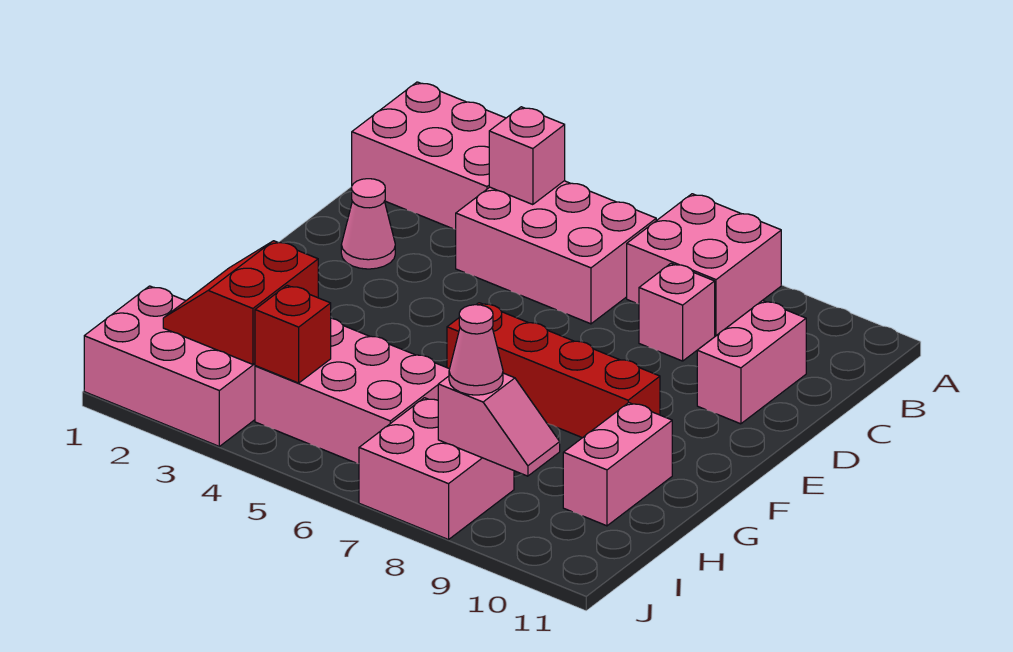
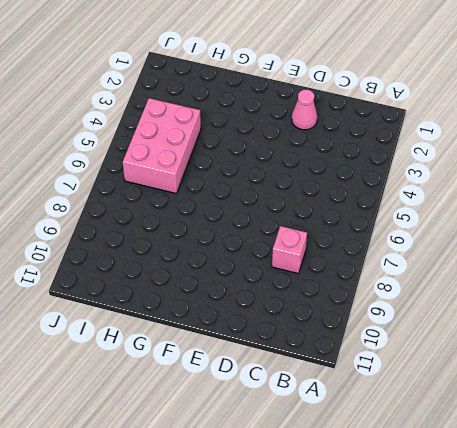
none -> pink 2x3 brick [352,82,506,229]
none -> pink 2x2 brick [627,194,781,336]
none -> pink 2x3 brick [456,181,656,324]

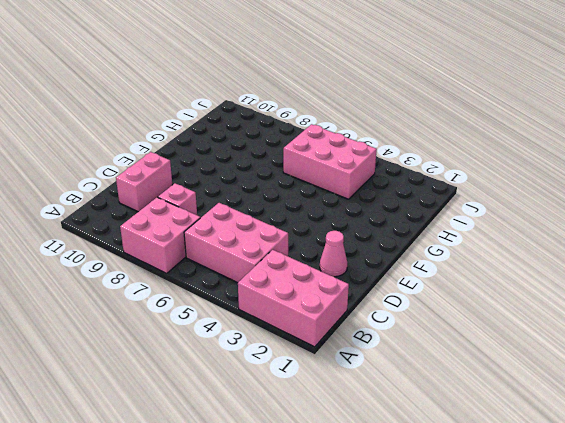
none -> red 1x4 brick [447,303,660,438]
none -> pink 1x2 brick [563,403,672,526]
none -> pink 2x3 brick [84,286,255,446]

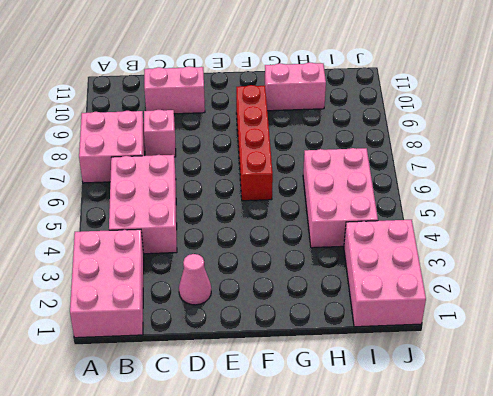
none -> pink 2x2 brick [359,398,514,540]
none -> pink 1x1 brick [489,107,565,205]
none -> red 2x2 slope [163,241,318,364]

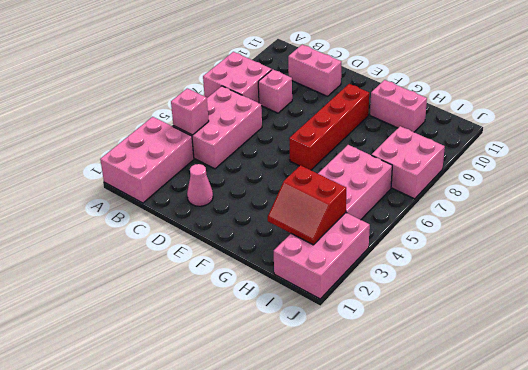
none -> red 1x1 brick [255,285,331,383]
none -> pink 1x2 slope [438,373,560,476]
none -> pink 1x1 cone [449,305,503,395]

